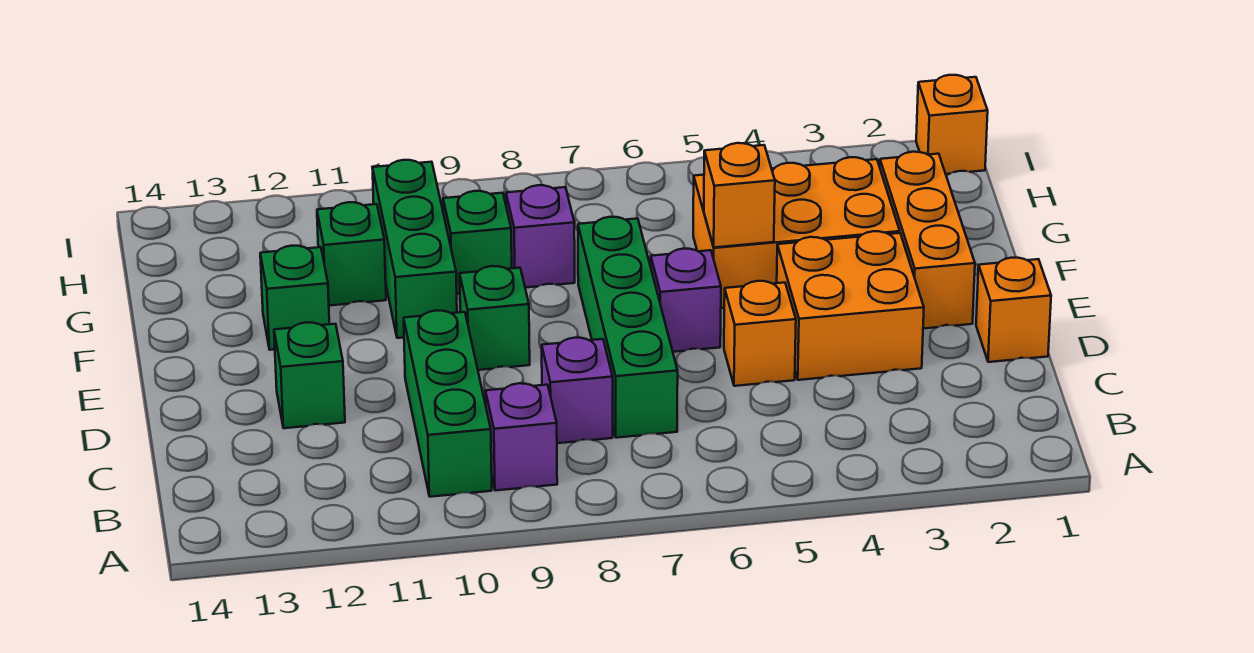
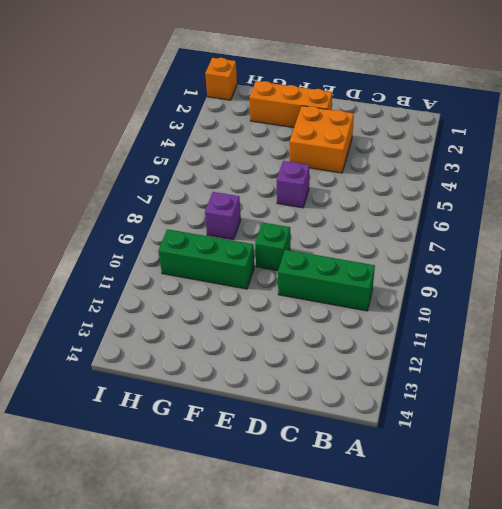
none -> purple 1x1 brick [485,383,557,491]
none -> green 1x4 brick [578,217,678,438]
none -> purple 1x1 brick [542,338,613,443]

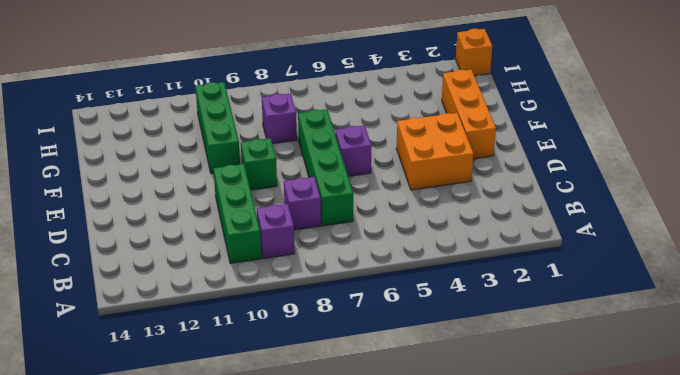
none -> orange 1x1 brick [976,258,1051,362]
none -> orange 1x1 brick [724,281,796,386]
none -> green 1x1 brick [274,322,345,428]

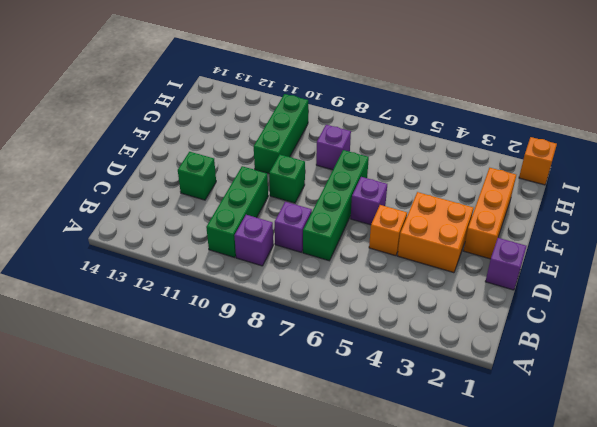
purple 1x1 brick [485,238,526,290] -> orange 1x1 brick [976,258,1051,362]
none -> orange 2x3 brick [693,157,900,308]
none -> green 1x1 brick [260,246,329,350]
none -> green 1x1 brick [443,191,512,294]

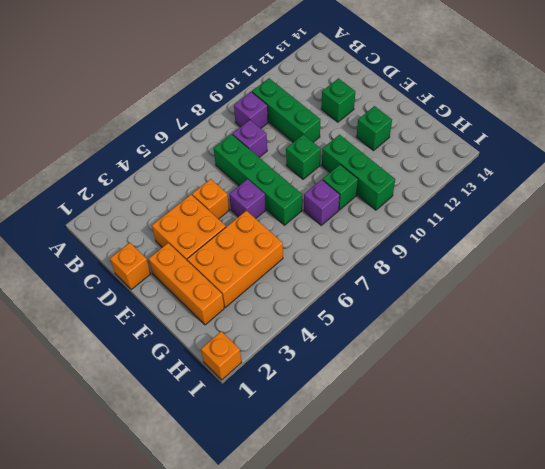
none -> green 1x1 brick [317,202,386,306]
none -> orange 1x1 brick [704,143,775,247]

